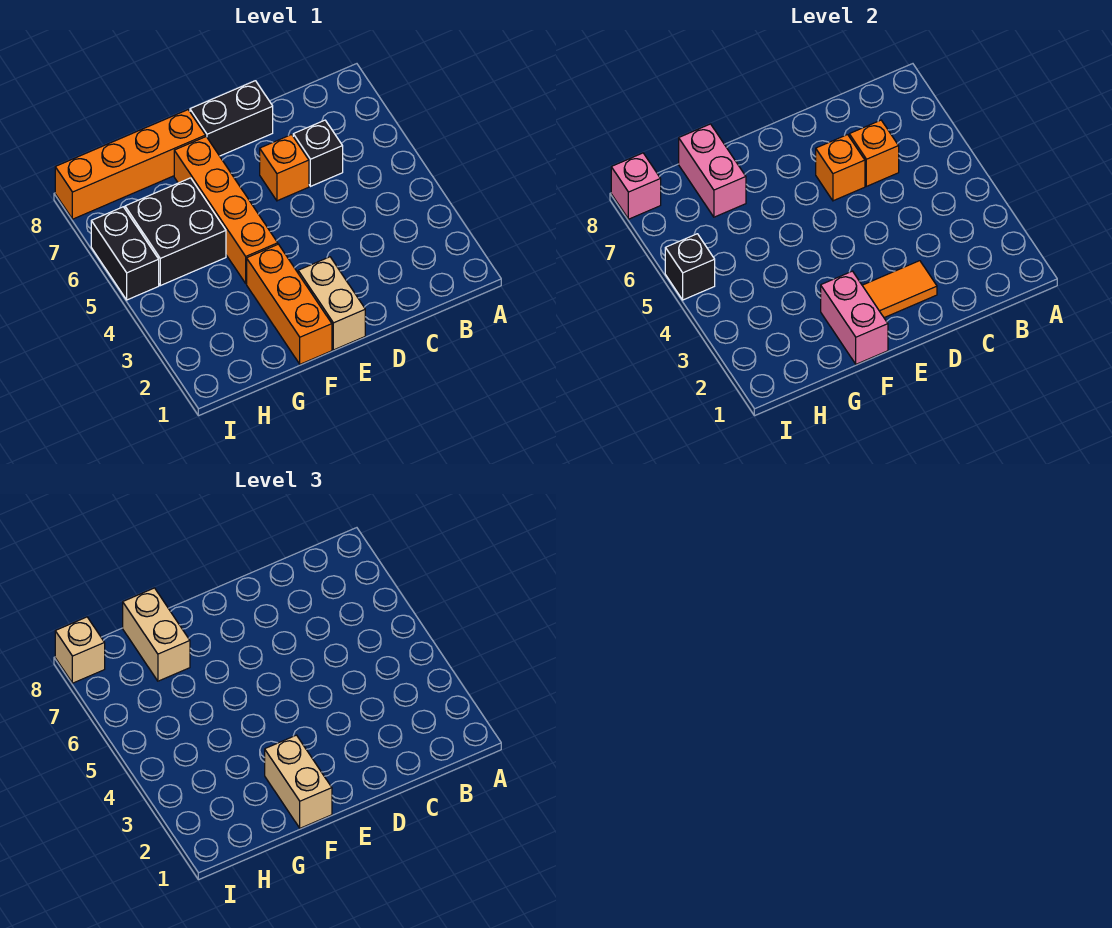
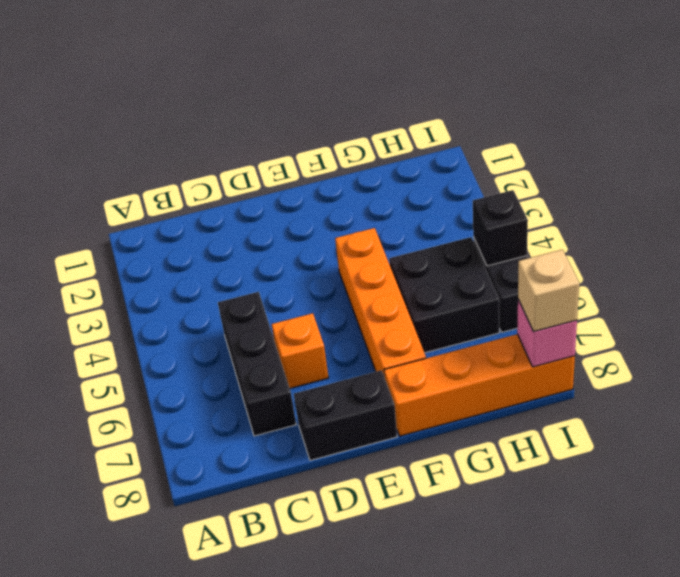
black 1x3 brick [218,292,296,436] -> black 1x1 brick [293,120,343,186]
none -> tan 1x2 brick [298,257,365,350]
none -> orange 1x3 brick [247,244,332,364]
none -> orange 1x1 brick [849,120,899,186]

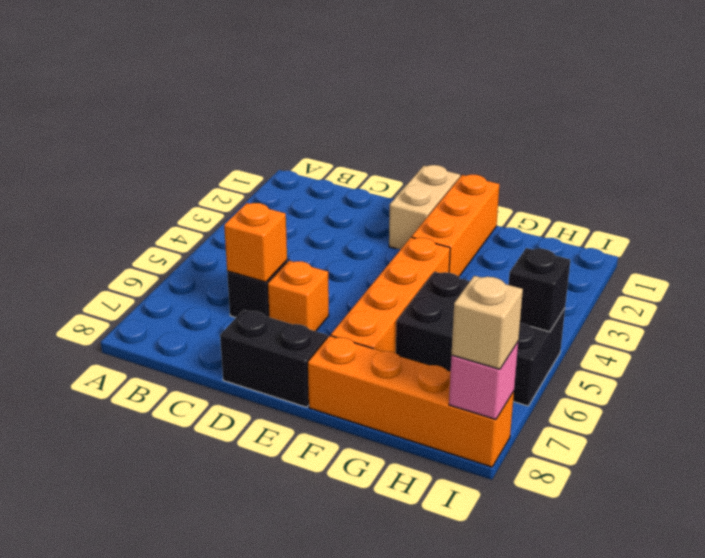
none -> orange 1x2 tile [862,261,937,318]
none -> orange 1x1 brick [816,135,865,201]
none -> pink 1x2 brick [821,271,888,364]

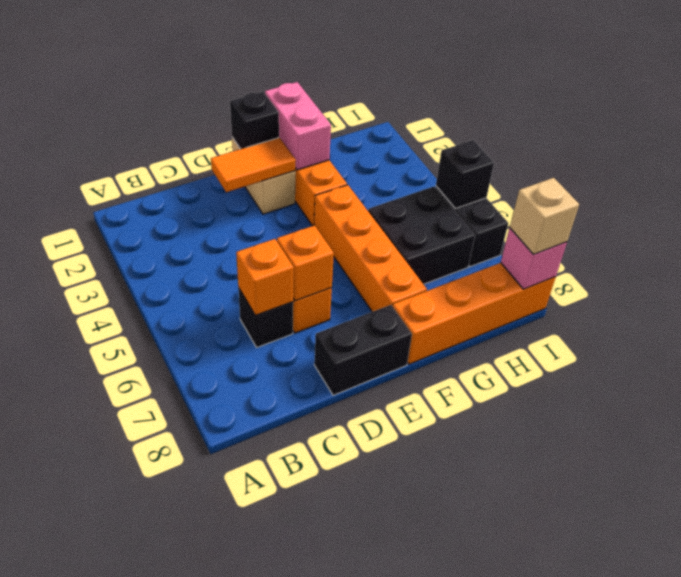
black 1x1 brick [230,92,279,149] -> none
none -> pink 1x2 brick [679,124,746,217]
none -> tan 1x2 brick [265,735,332,828]
none -> tan 1x2 brick [123,588,190,681]

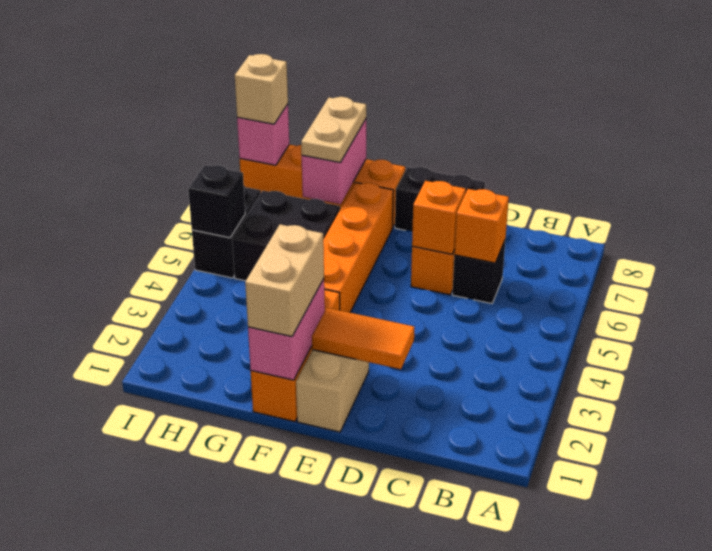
tan 1x2 plate [301,97,366,162] -> tan 1x2 brick [123,588,190,681]

